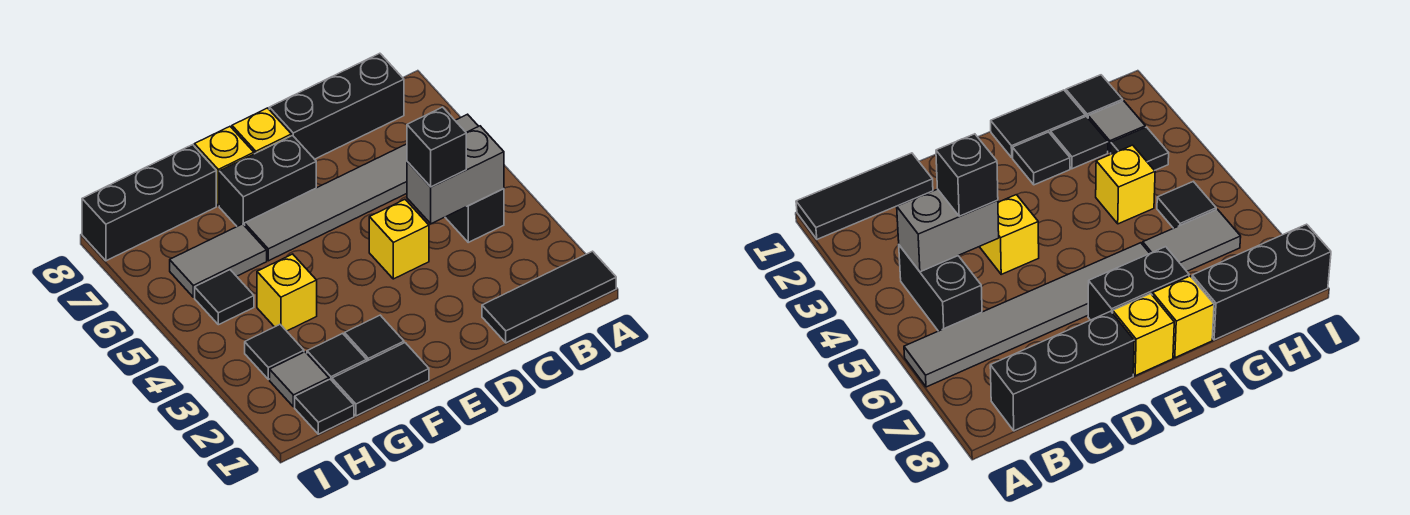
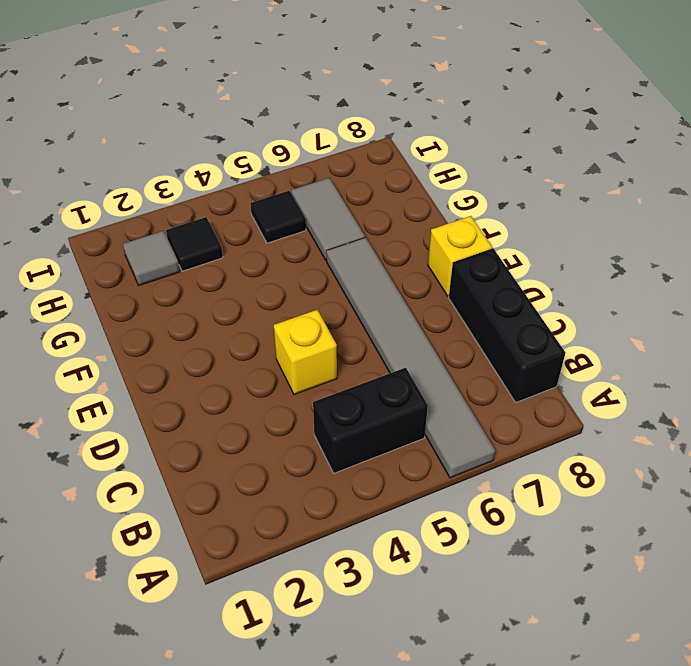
none -> black 1x3 tile [482,251,616,343]
none -> black 1x2 brick [219,135,316,226]
none -> black 1x2 tile [332,343,429,416]

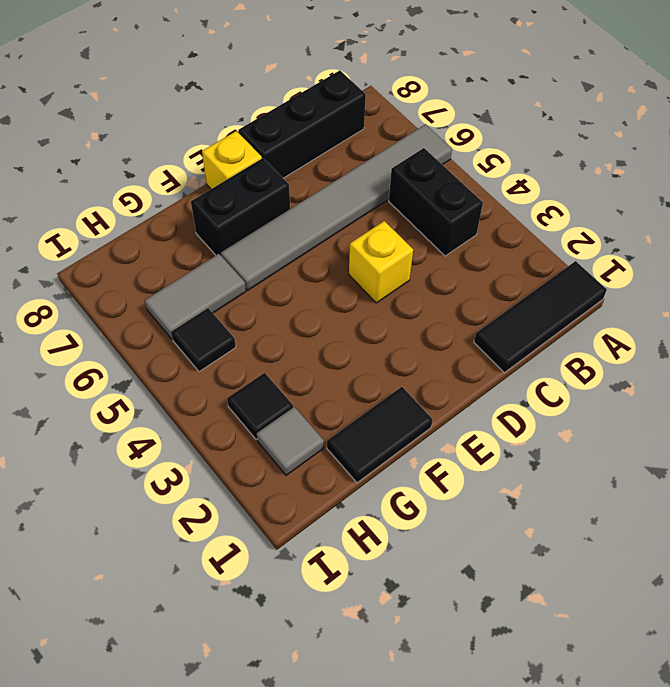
none -> black 1x1 tile [345,315,404,361]
none -> yellow 1x1 brick [194,127,254,206]
none -> black 1x1 tile [307,333,367,380]

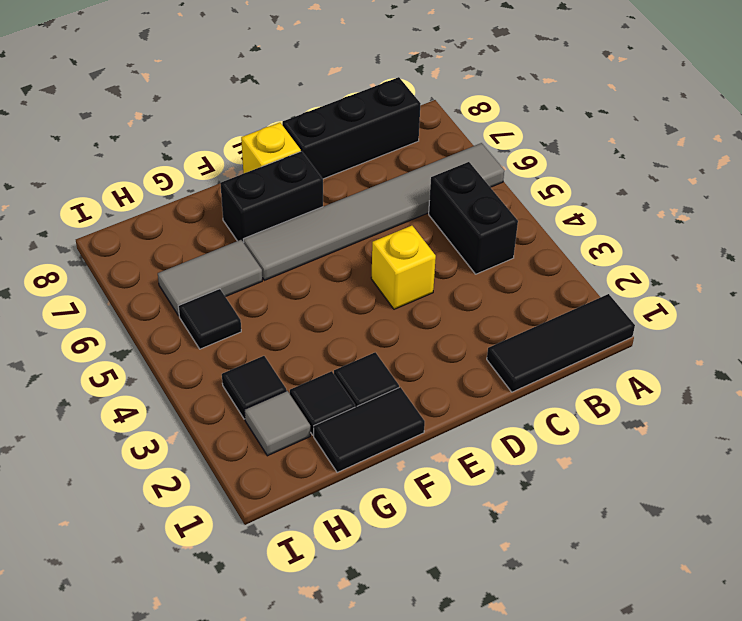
none -> yellow 1x1 brick [194,127,254,206]
none -> yellow 1x1 brick [257,254,317,331]
none -> black 1x3 brick [82,145,216,261]

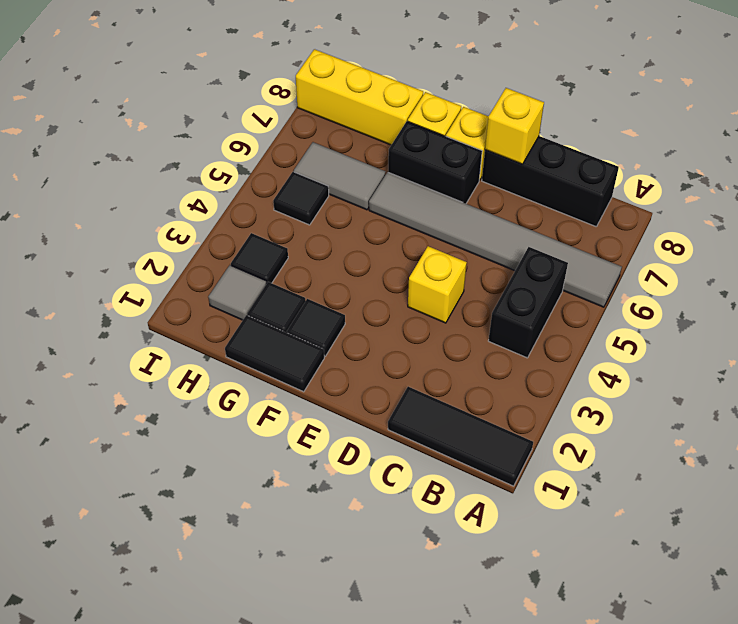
yellow 1x1 brick [485,88,544,164] -> yellow 1x1 brick moved to [257,254,317,331]
yellow 1x3 brick [296,49,423,145] -> black 1x3 brick [82,145,216,261]
none -> black 1x1 tile [295,379,354,434]
none -> grey 1x2 brick [407,126,504,224]
none -> black 1x1 brick [407,107,466,187]

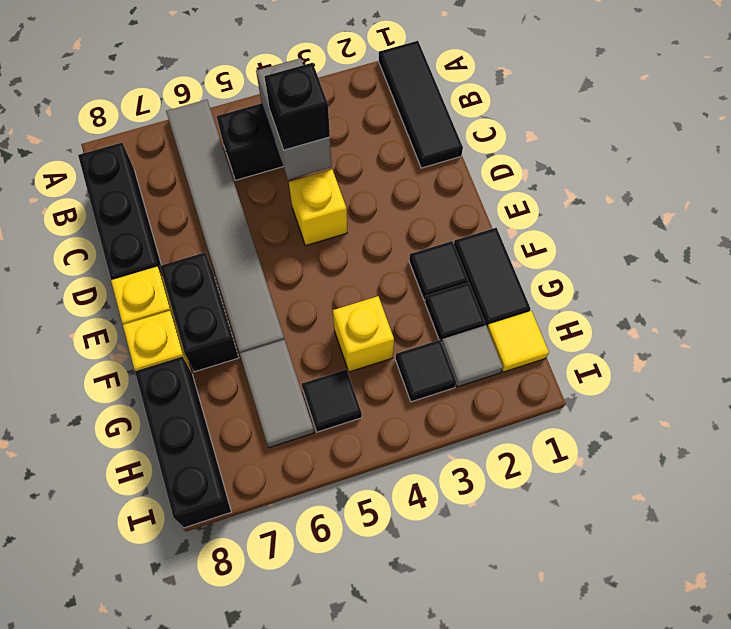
yellow 1x1 tile [487,311,549,372] -> black 1x1 tile [295,379,354,434]

